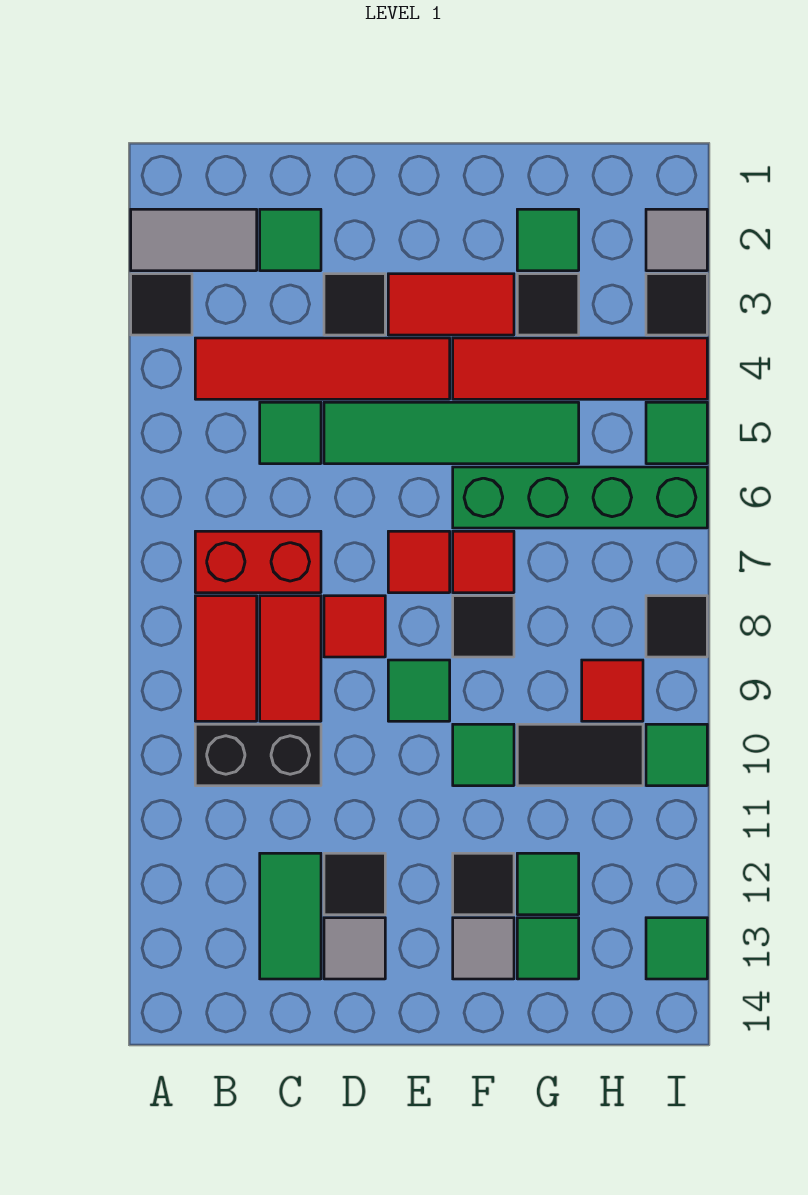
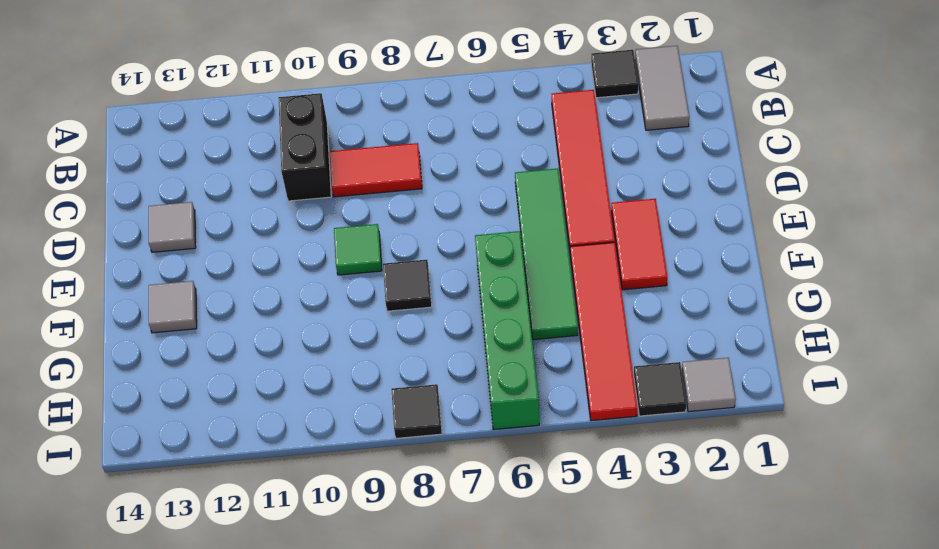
none -> red 1x2 brick [195,531,321,593]
none -> red 1x2 tile [195,596,257,721]
none -> green 1x1 tile [260,209,321,271]
none -> green 1x1 tile [260,402,321,464]

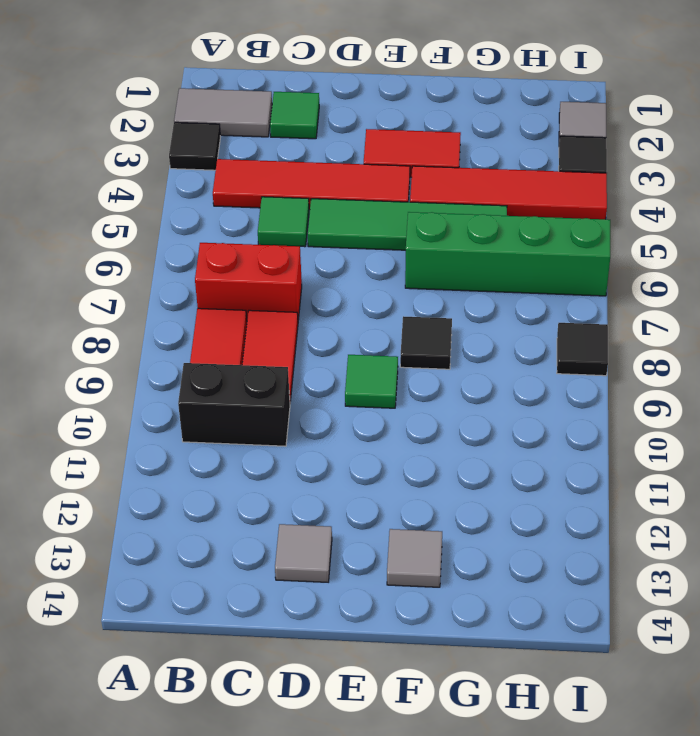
none -> green 1x2 tile [260,853,321,979]
none -> black 1x1 tile [324,274,385,335]
none -> red 1x1 tile [324,596,385,657]
none -> black 1x1 tile [324,853,385,915]

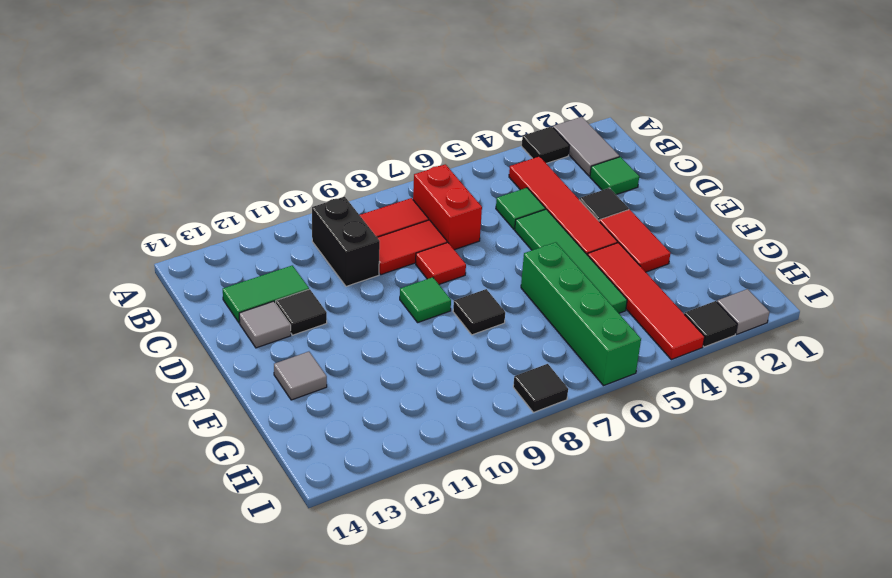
none -> red 1x1 tile [388,531,450,593]
none -> red 1x1 tile [453,531,514,593]
none -> green 1x1 tile [453,724,514,786]
none -> black 1x1 tile [453,853,514,915]

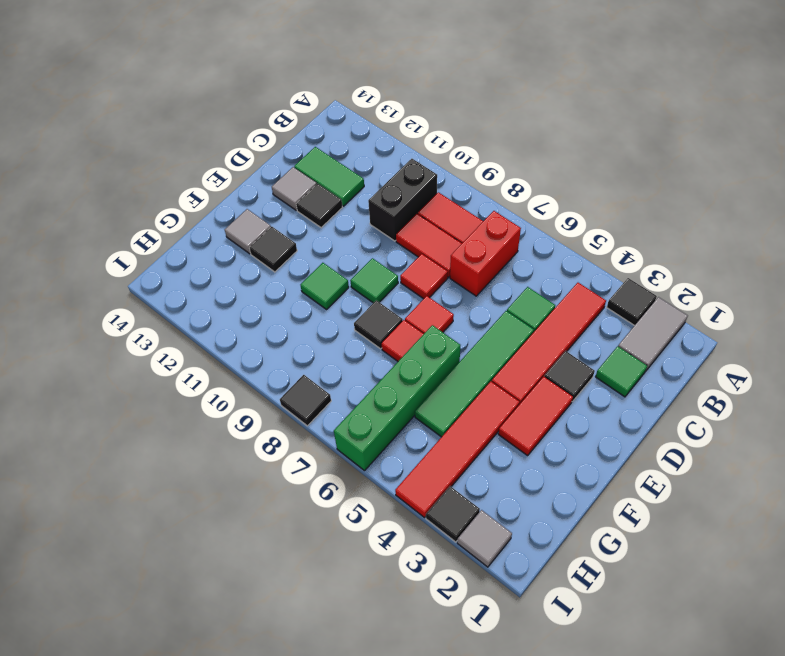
none -> green 1x1 tile [517,209,579,271]
none -> black 1x1 tile [517,274,579,335]
none -> black 1x2 tile [517,724,643,786]
none -> green 1x1 tile [517,853,579,915]

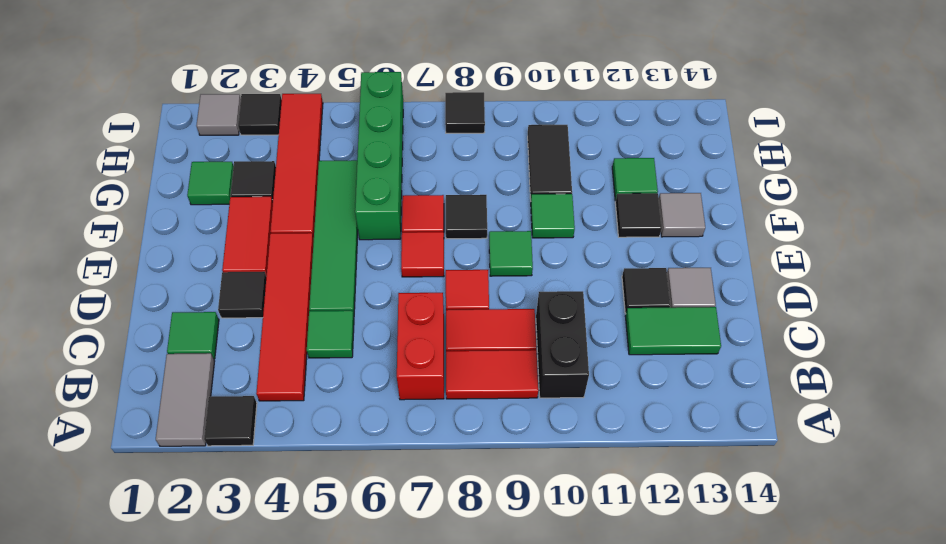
none -> green 1x1 tile [517,918,579,979]
none -> red 1x1 tile [582,660,643,721]
none -> green 1x1 tile [646,402,707,464]
none -> green 1x1 tile [646,724,707,786]

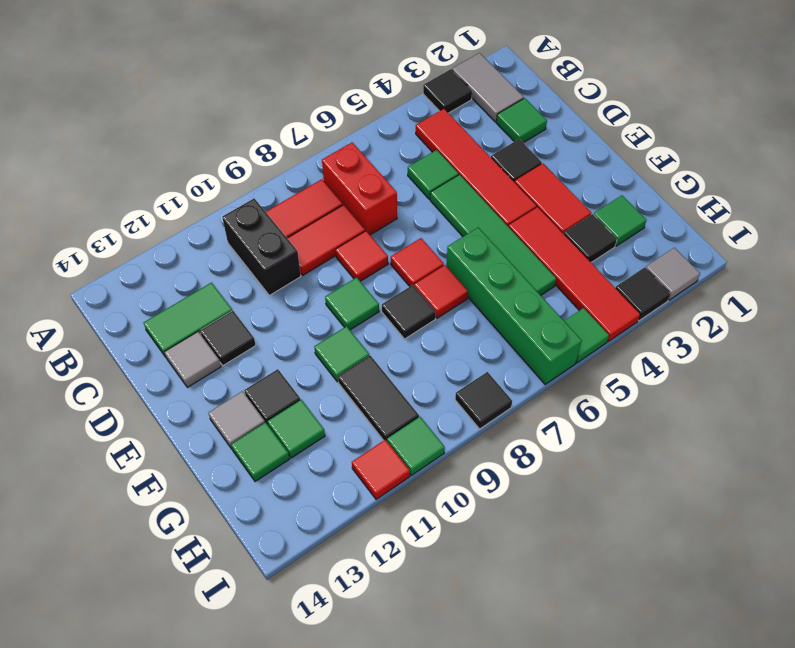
red 1x1 tile [352,440,410,499] -> red 1x1 tile moved to [582,660,643,721]
none -> green 1x1 tile [646,918,707,979]

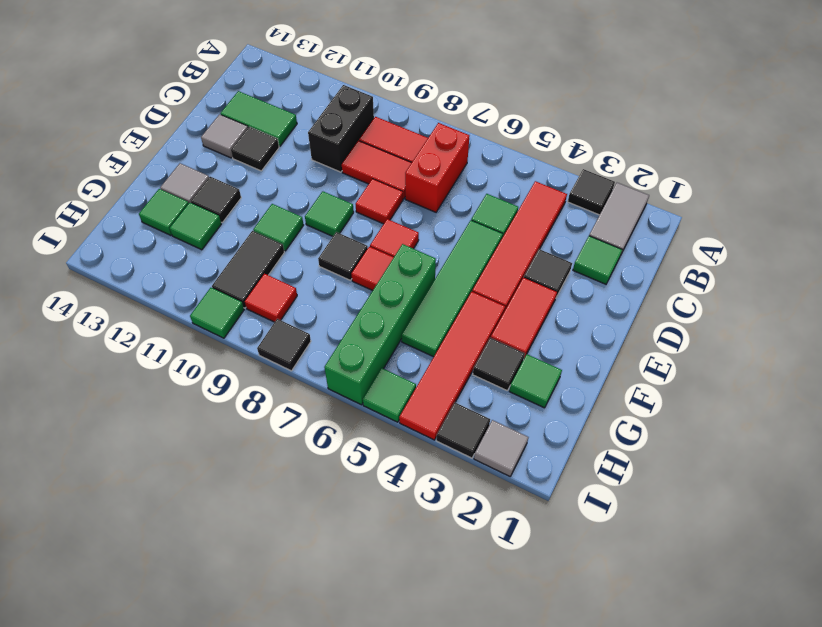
none -> green 1x1 tile [646,918,707,979]

